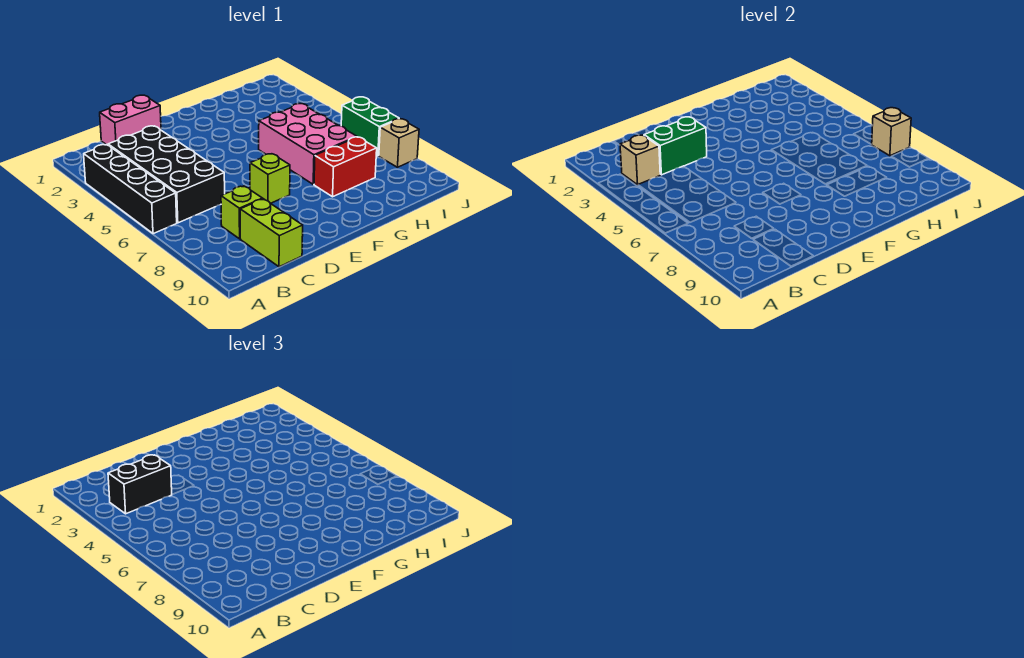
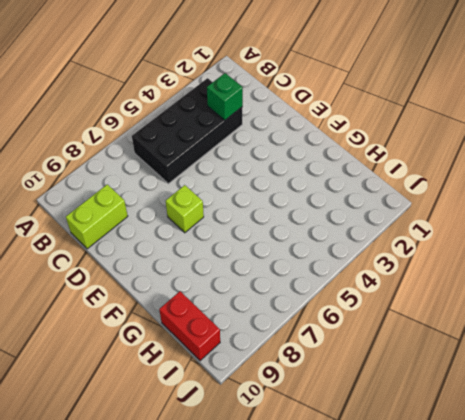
green 1x1 brick [207,73,243,120] -> green 1x2 brick [644,117,707,175]
red 1x2 brick [159,291,220,361] -> red 1x2 brick moved to [314,137,377,197]
none -> black 1x4 brick [84,145,177,234]
none -> pink 1x2 brick [100,95,161,145]
none -> lime 1x1 brick [221,186,263,239]

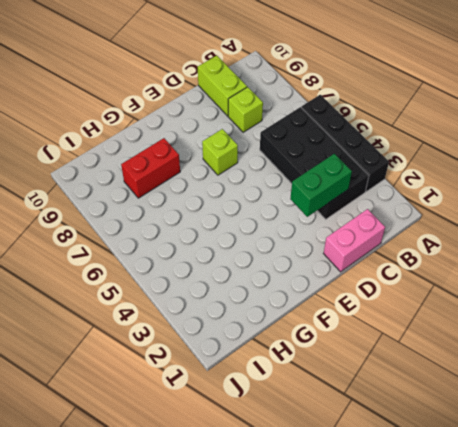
none -> pink 2x3 brick [259,104,357,184]
none -> green 1x2 brick [341,97,399,156]
none -> tan 1x1 brick [379,119,419,167]

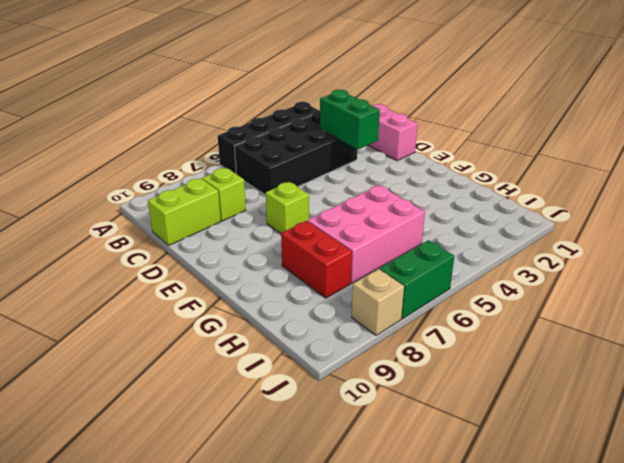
none -> tan 1x1 brick [620,135,660,185]
none -> tan 1x1 brick [871,108,911,156]
none -> black 1x2 brick [108,455,172,514]

